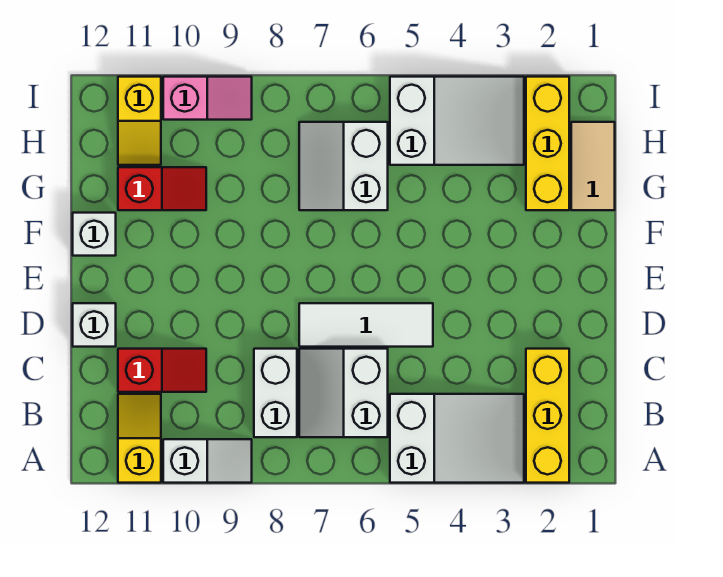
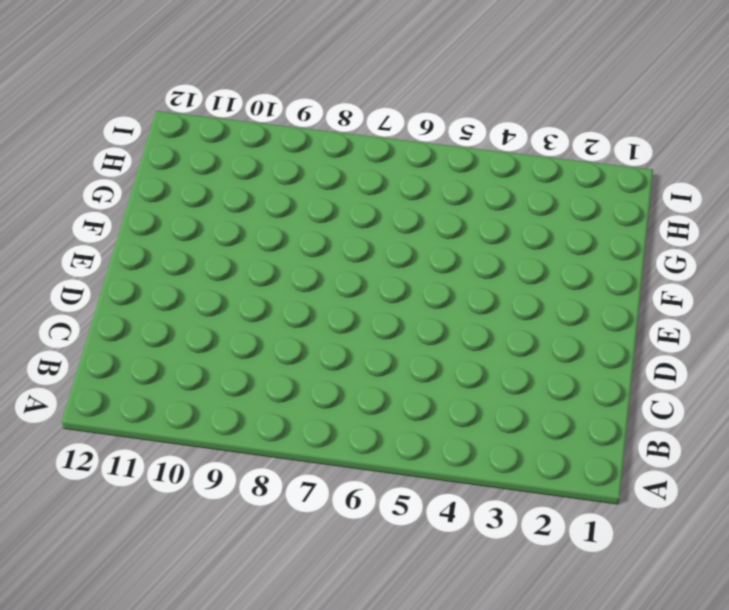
none -> yellow 1x3 brick [526,349,569,483]
none -> white 2x3 slope [390,394,524,483]
none -> white 1x2 slope [163,439,252,483]

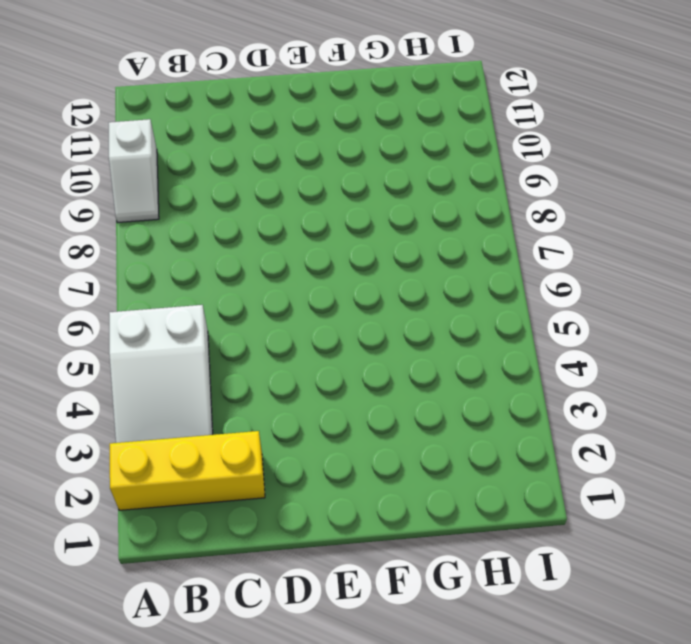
none -> yellow 1x2 slope [118,394,161,483]
none -> white 2x2 slope [299,349,388,437]
none -> white 1x2 brick [254,349,297,437]

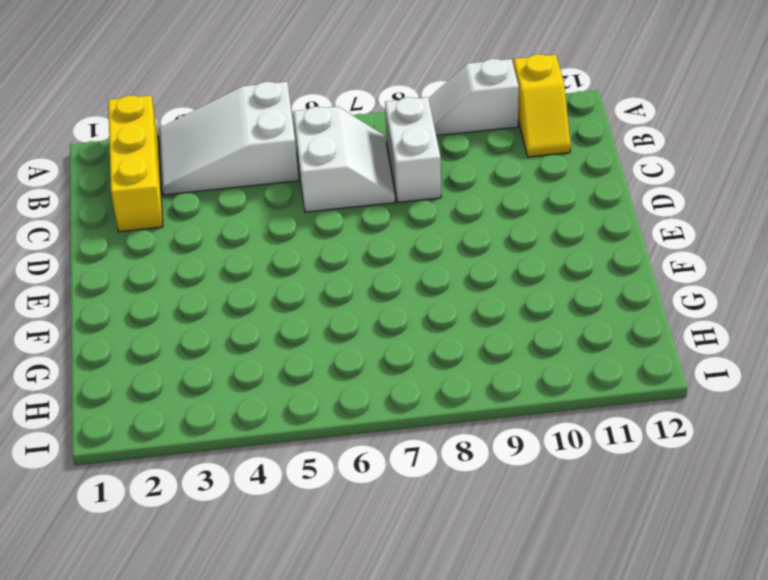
none -> red 1x2 slope [118,349,206,392]
none -> white 1x3 tile [299,303,433,347]
none -> white 1x1 brick [73,303,116,347]

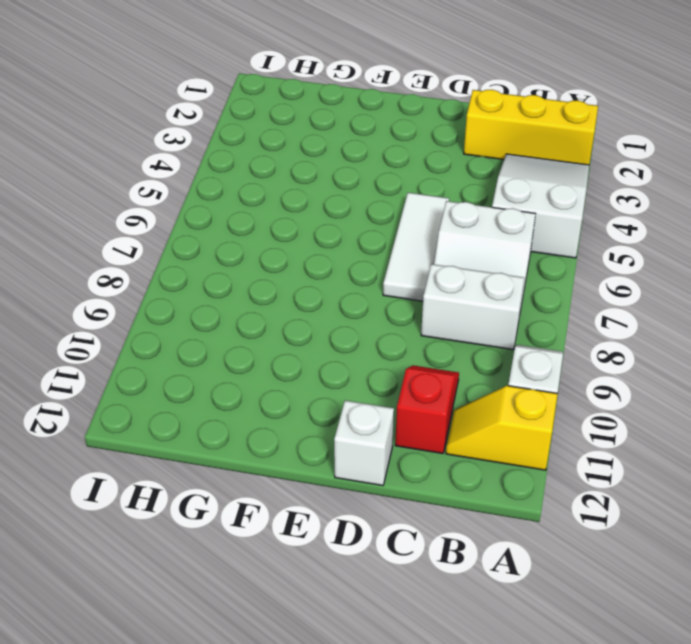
none -> white 1x1 brick [73,213,116,256]
none -> tan 1x2 tile [571,122,615,210]
none -> yellow 1x3 brick [526,77,569,210]

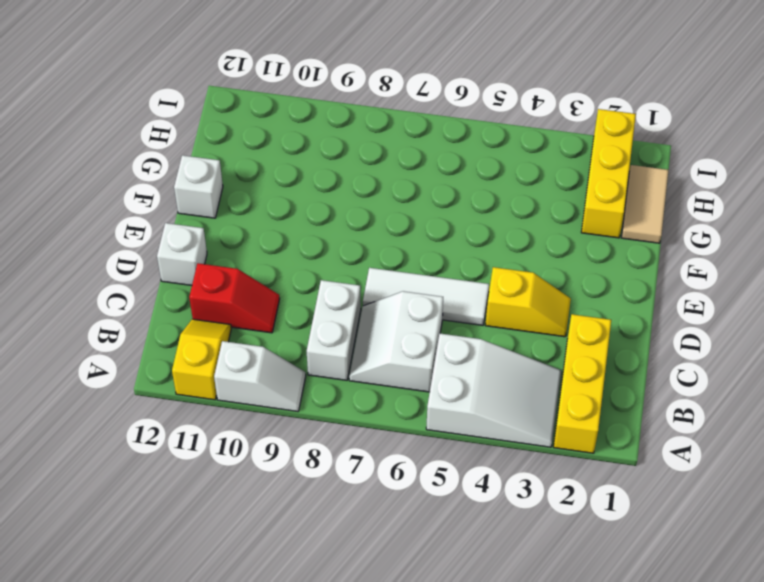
yellow 1x2 slope [485,267,571,337] -> yellow 1x2 slope turned to [118,77,161,165]
none -> white 2x2 slope [299,122,388,210]
none -> red 1x2 slope [118,167,206,210]
none -> white 2x3 slope [390,77,524,165]

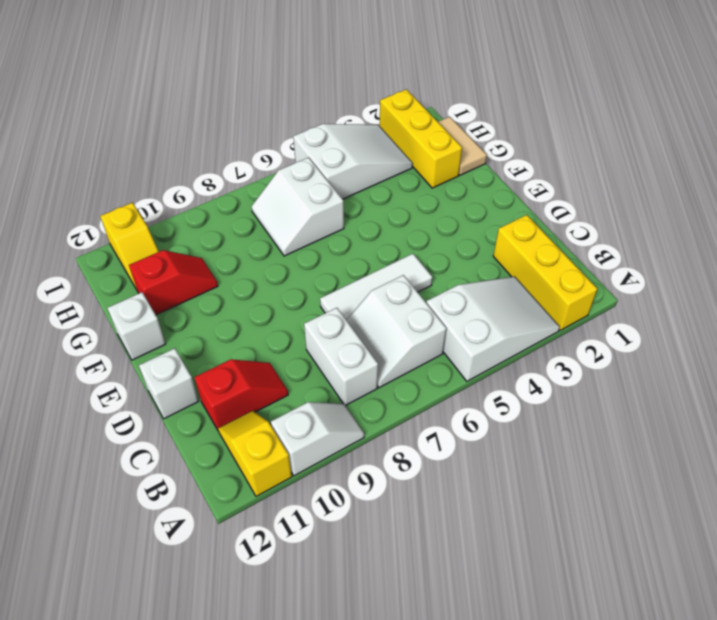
none -> pink 1x2 slope [163,77,252,120]

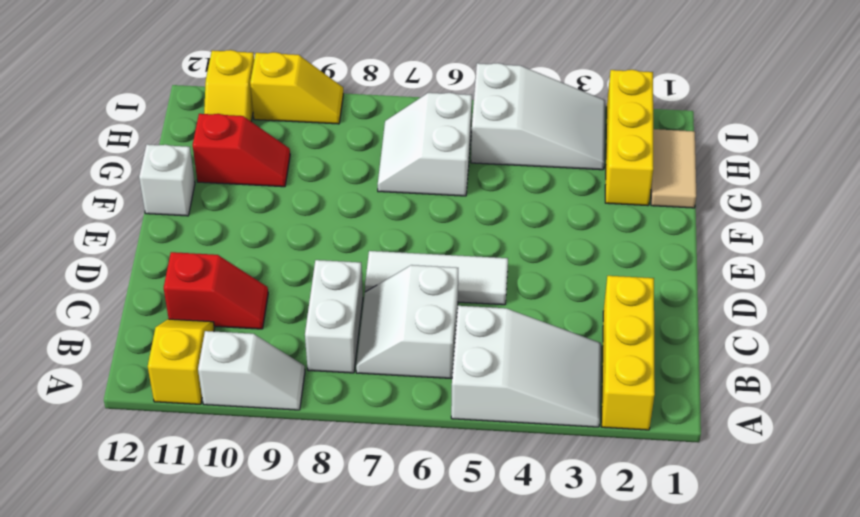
yellow 1x2 slope [250,52,343,124] -> pink 1x2 slope [163,77,252,120]
none -> white 1x1 brick [73,303,116,347]

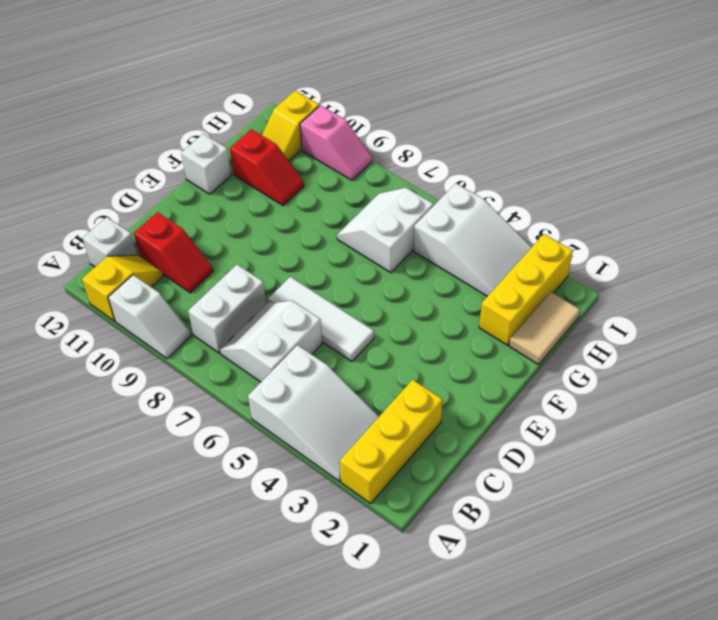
white 1x1 brick [83,217,137,267] -> white 1x1 brick moved to [73,303,116,347]

